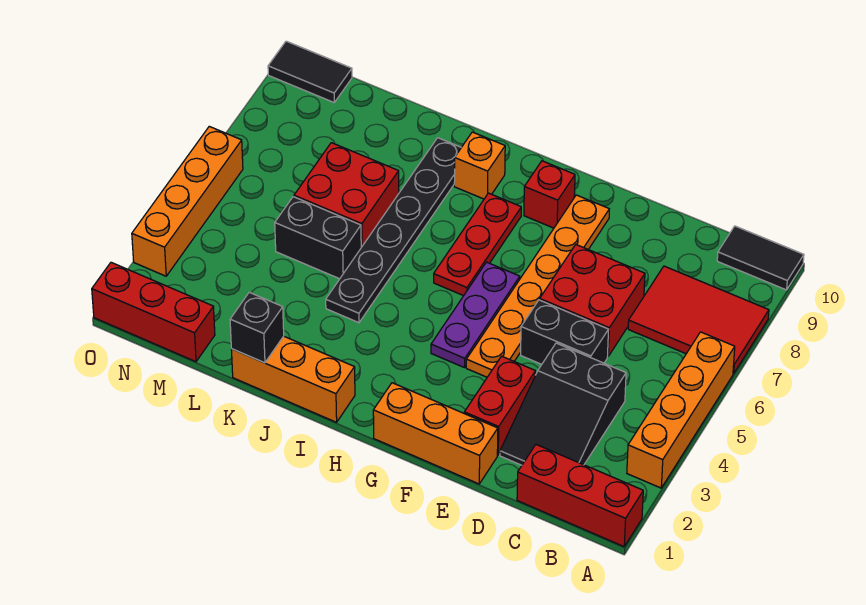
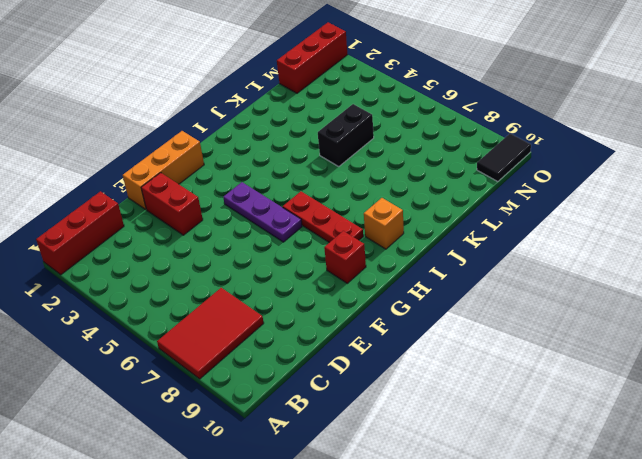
none -> orange 1x4 brick [627,332,735,488]
none -> black 1x2 tile [717,226,804,290]
none -> black 2x3 slope [500,343,626,465]

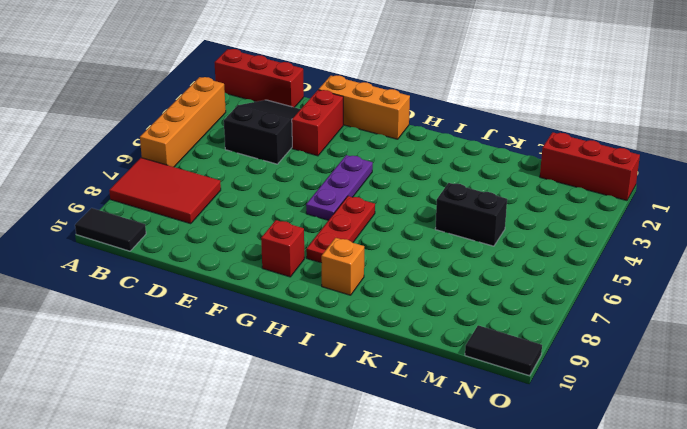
none -> black 1x2 brick [521,300,609,364]
none -> red 2x2 brick [540,245,645,356]
none -> orange 1x6 plate [466,195,609,377]

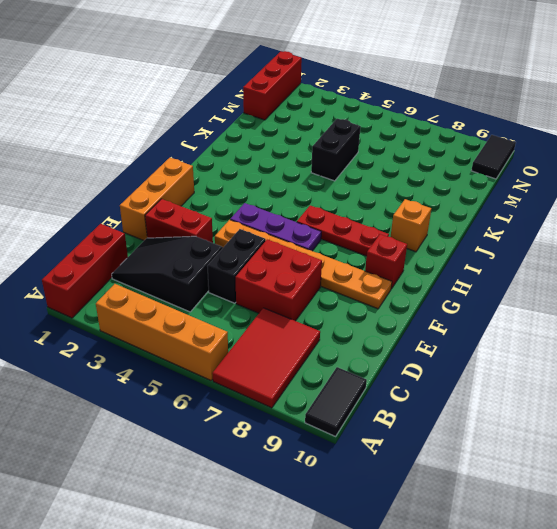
none -> orange 1x3 brick [231,336,355,422]
none -> black 1x6 plate [326,138,461,323]
none -> red 2x2 brick [294,143,399,247]

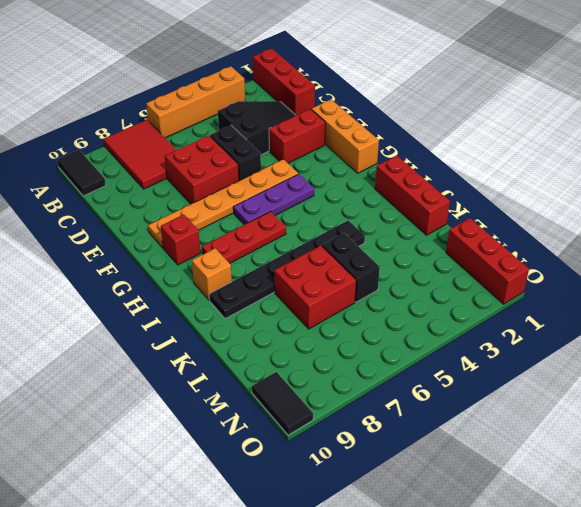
red 1x3 brick [375,156,450,235] -> orange 1x3 brick [231,336,355,422]
none -> orange 1x4 brick [132,126,243,276]
none -> black 1x1 brick [230,292,284,363]

